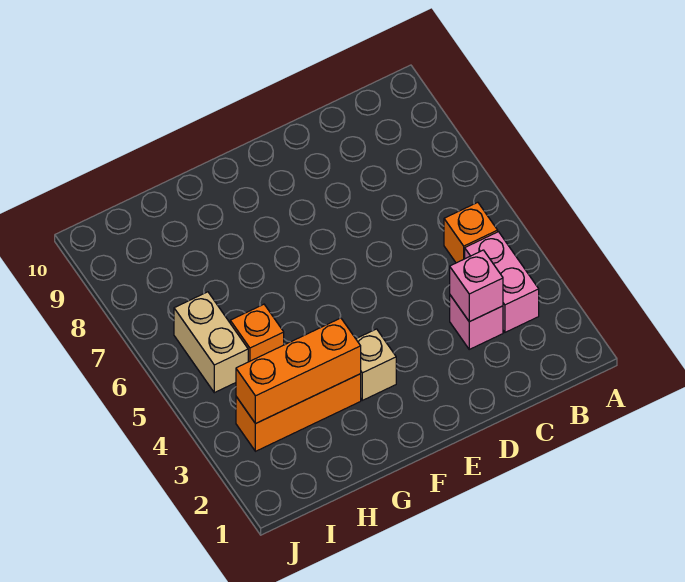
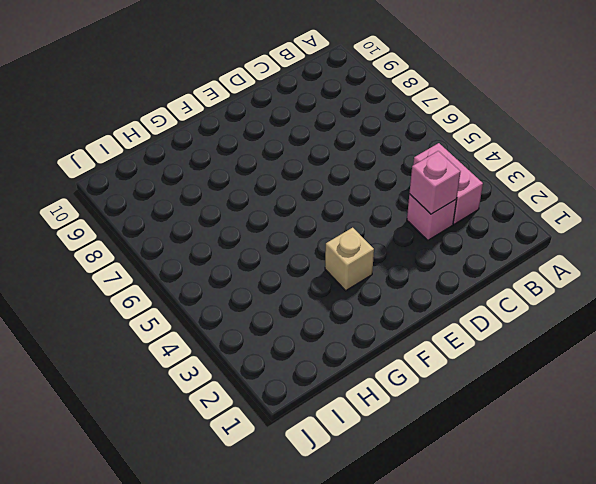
none -> orange 1x1 brick [444,202,498,263]
none -> orange 1x3 brick [236,374,361,451]

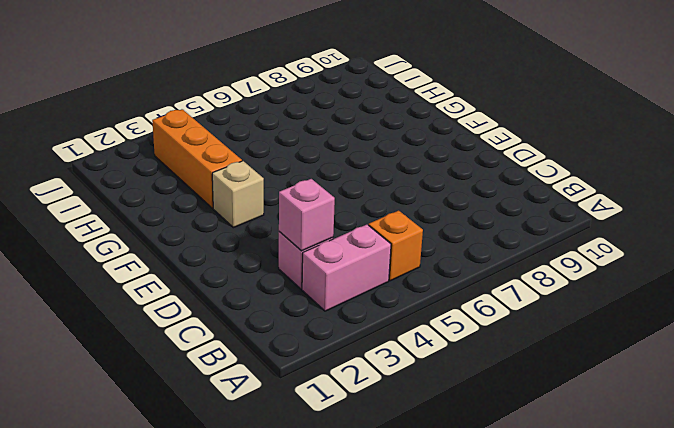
none -> orange 1x1 brick [230,304,284,362]
none -> tan 1x2 brick [174,292,248,393]

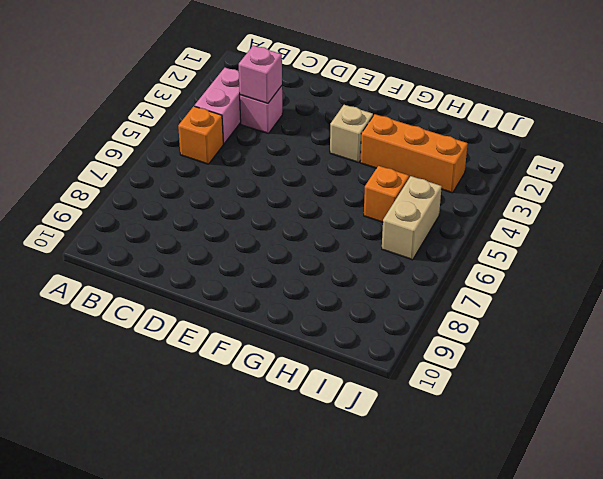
none -> orange 1x3 brick [236,318,361,424]

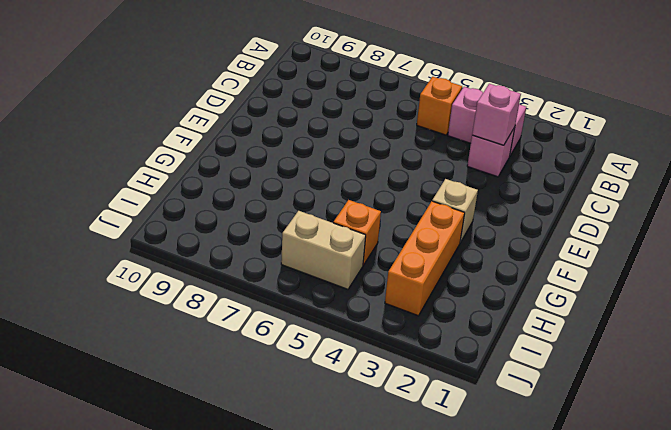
none -> orange 1x3 brick [236,318,361,424]

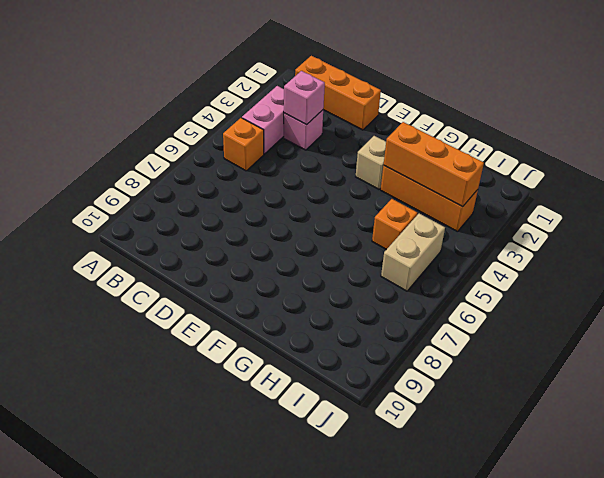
orange 1x3 brick [295,56,381,130] -> none

